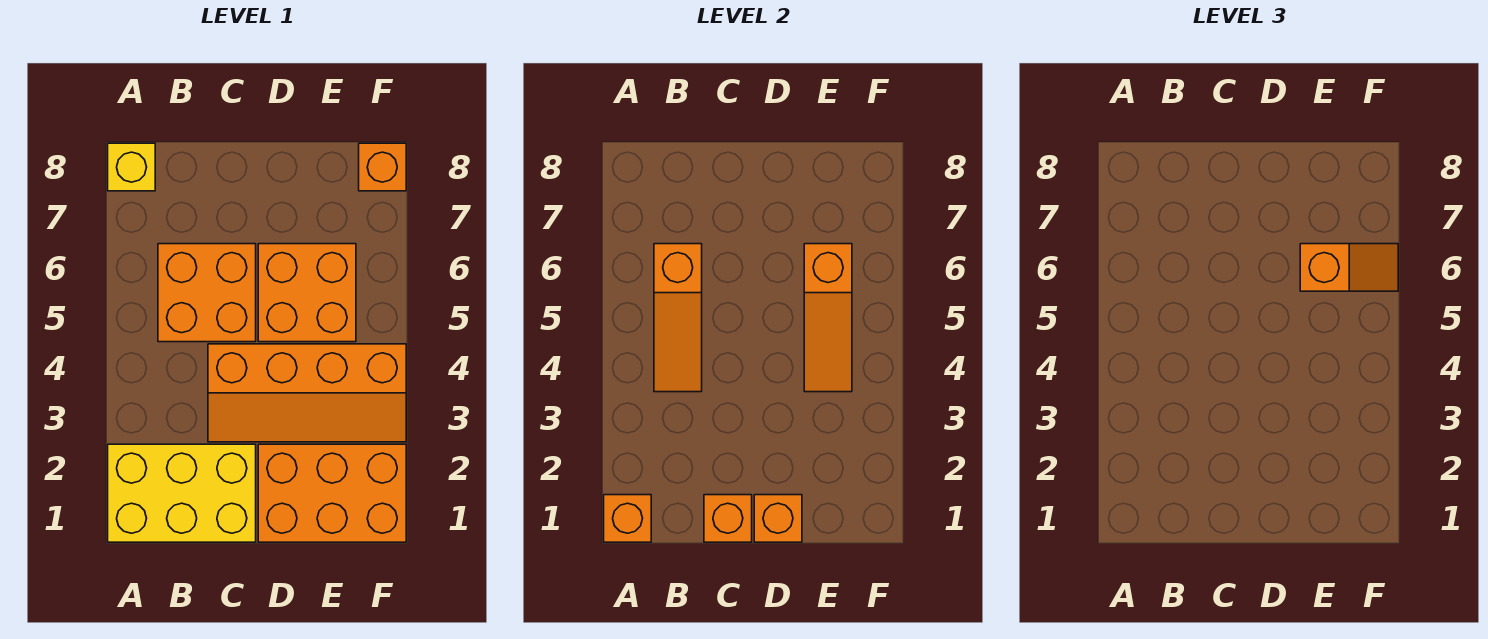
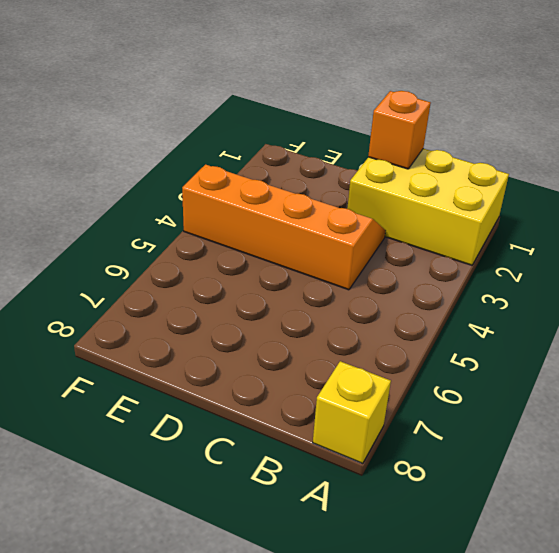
none -> orange 2x2 brick [158,244,256,342]
none -> orange 2x3 brick [258,444,406,542]
none -> orange 2x2 brick [258,244,356,342]

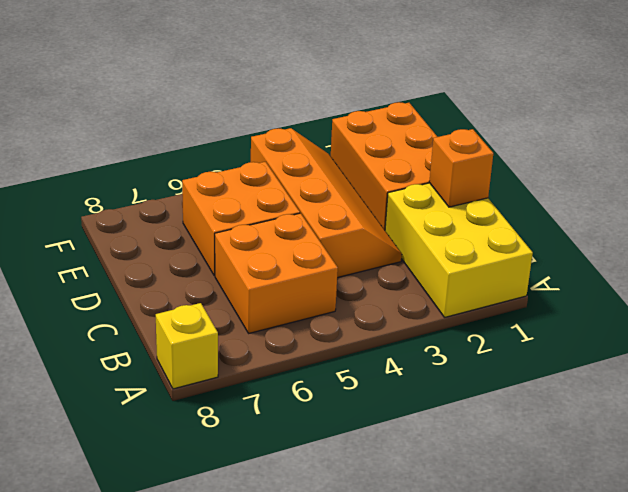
none -> orange 1x1 brick [359,143,406,191]
none -> orange 1x1 brick [604,495,651,542]
none -> orange 1x3 slope [654,244,702,392]

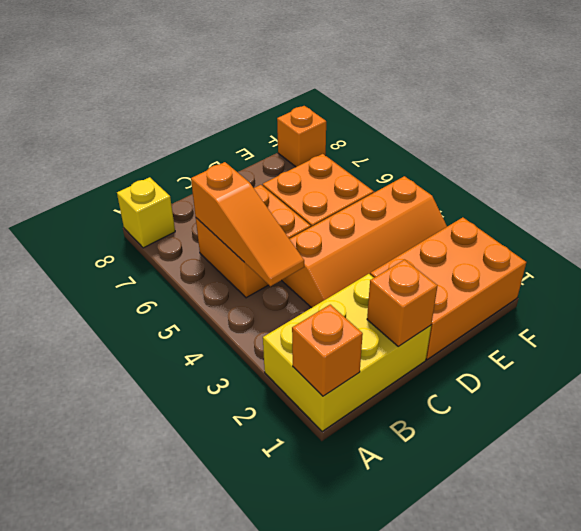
none -> orange 1x1 brick [754,495,802,542]
none -> orange 1x3 slope [804,244,852,392]
none -> orange 1x2 slope [1300,244,1398,291]

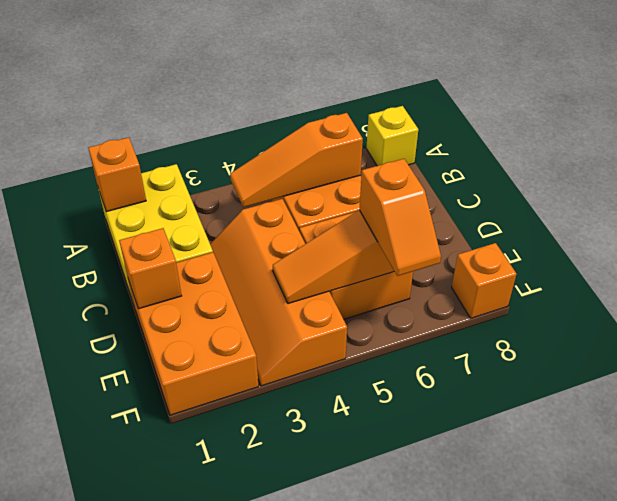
none -> orange 1x1 brick [704,495,752,542]

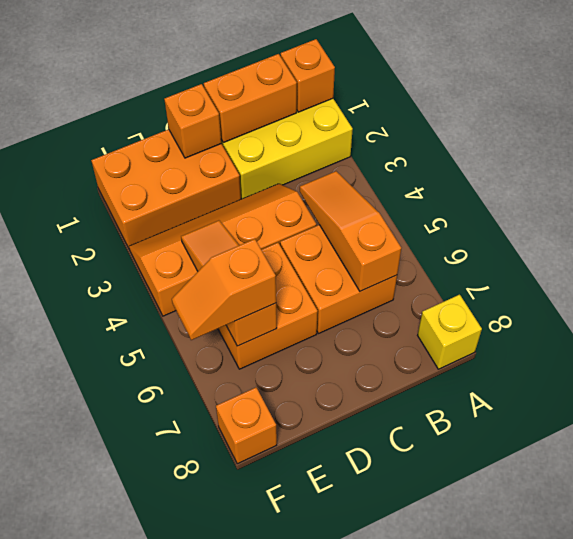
orange 1x2 brick [204,54,297,143] -> orange 1x1 brick [704,495,752,542]

